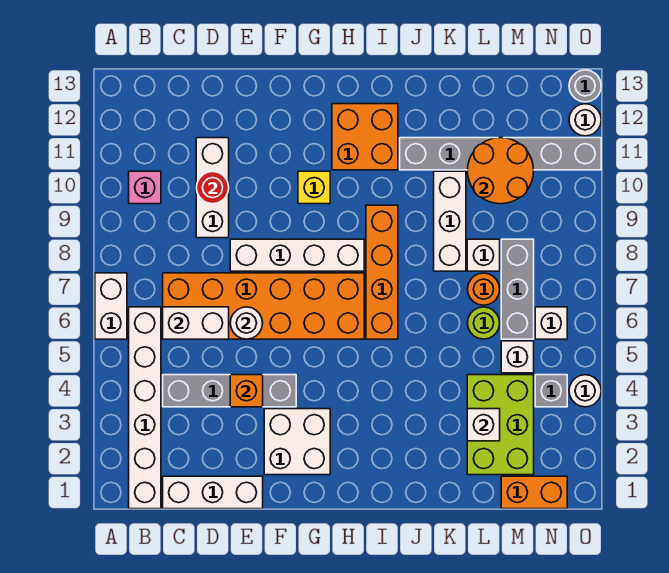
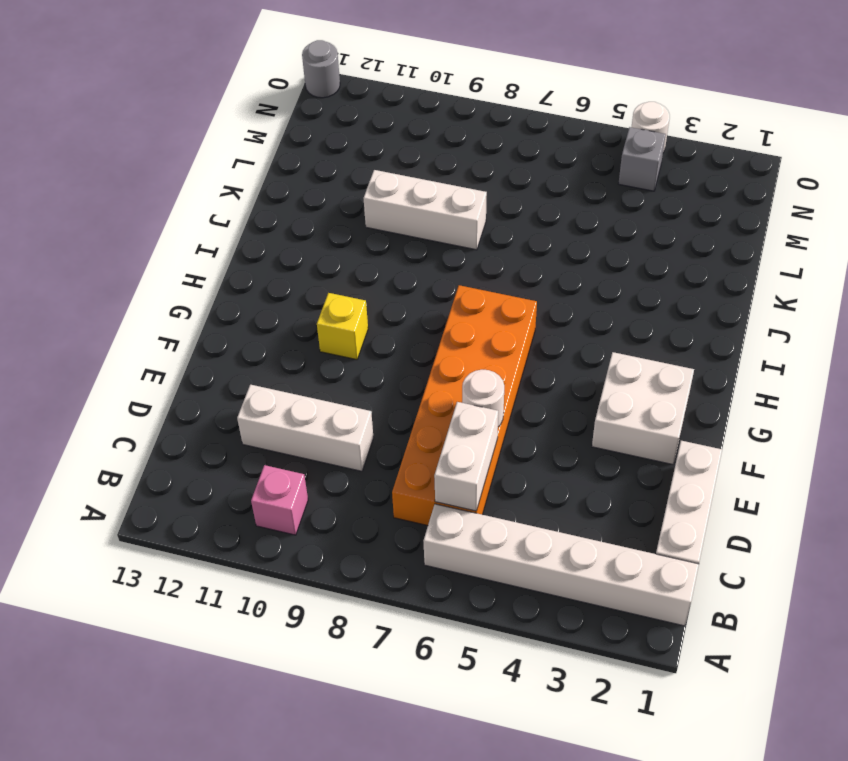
none -> white 1x2 brick [95,273,127,339]
none -> grey 1x4 brick [163,375,296,407]
none -> white 1x4 brick [230,239,364,271]
none -> orange 2x2 brick [332,104,398,170]

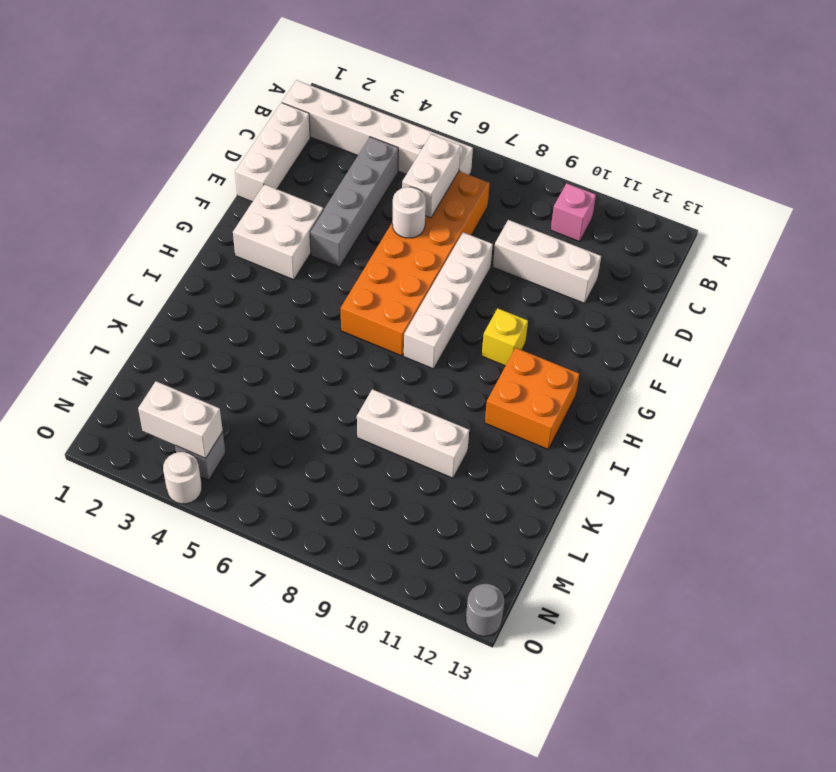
white 1x2 brick [138,381,223,458] -> white 1x2 brick moved to [95,273,127,339]
none -> orange 1x4 brick [366,205,398,339]
none -> grey 1x6 brick [400,138,601,170]
none -> lime 2x3 brick [467,375,534,475]
none -> lime 1x1 round brick [468,307,500,339]

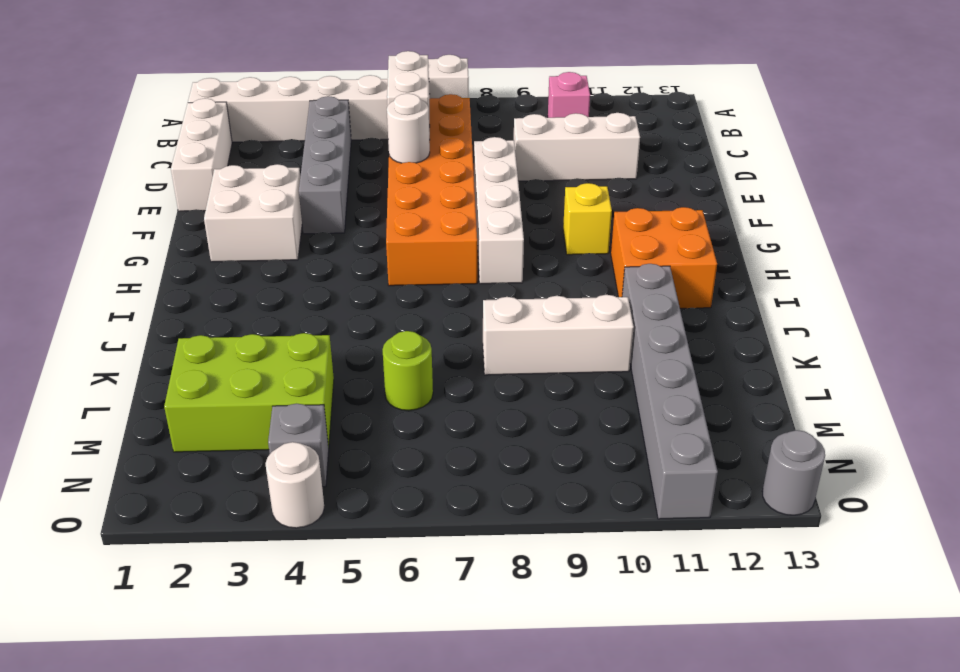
none -> orange 1x4 brick [366,205,398,339]
none -> orange 1x1 round brick [468,273,500,305]
none -> white 1x1 brick [467,239,500,271]
none -> orange 1x2 brick [501,476,567,509]

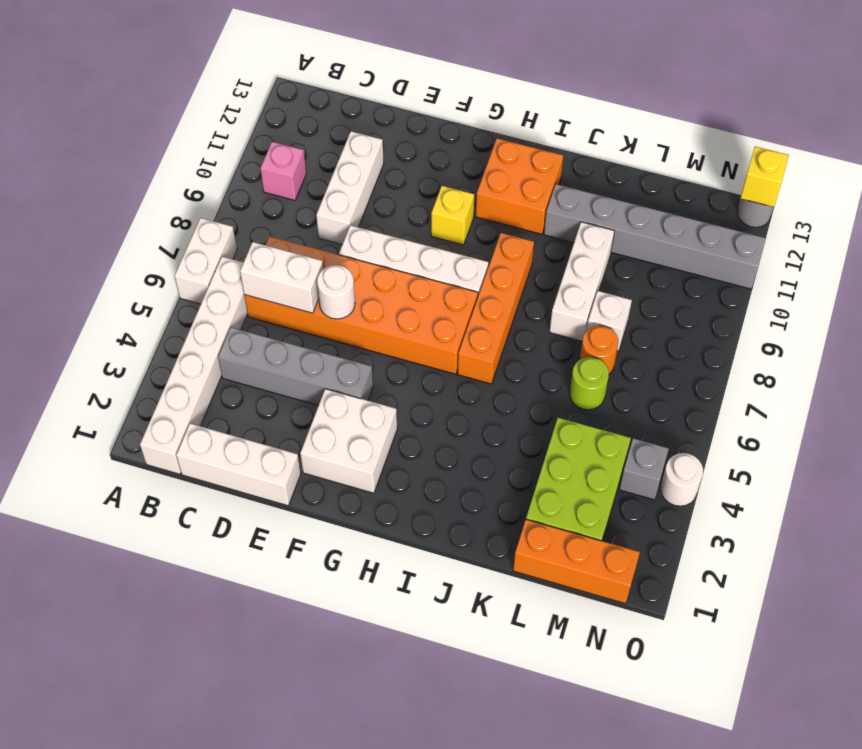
orange 1x3 brick [513,519,640,604] -> orange 1x2 brick [501,476,567,509]
yellow 1x1 brick [740,147,789,207] -> none
none -> white 1x1 brick [501,341,534,373]
none -> grey 1x3 brick [501,239,534,339]
none -> white 1x1 brick [535,307,567,339]
none -> white 1x1 round brick [569,104,601,136]

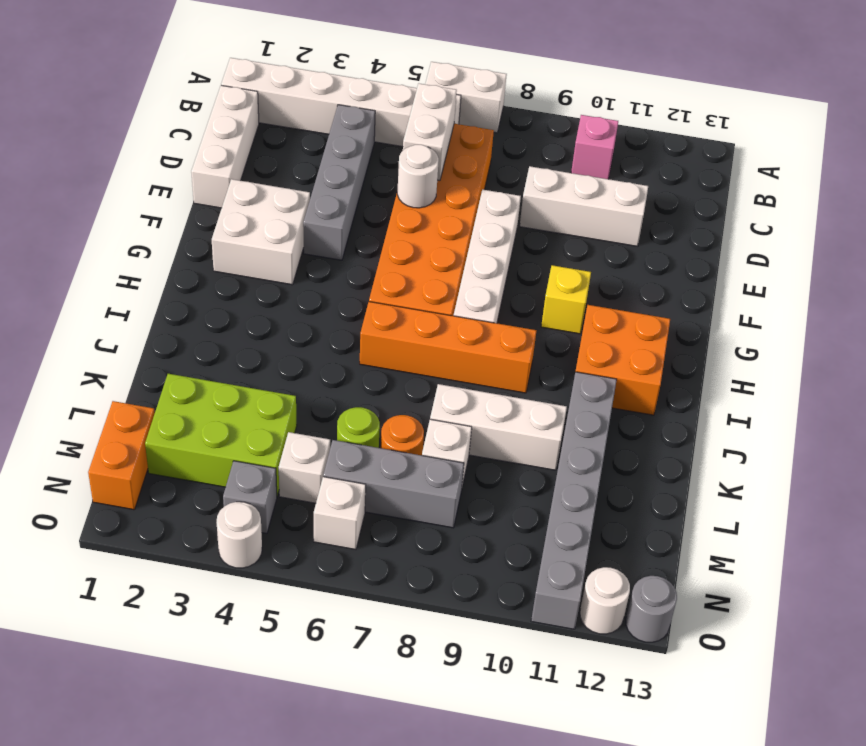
none -> red 1x1 round brick [197,172,229,204]
none -> orange 1x1 brick [230,375,263,407]
none -> white 1x1 brick [467,409,500,441]
none -> orange 2x2 round brick [467,138,534,204]

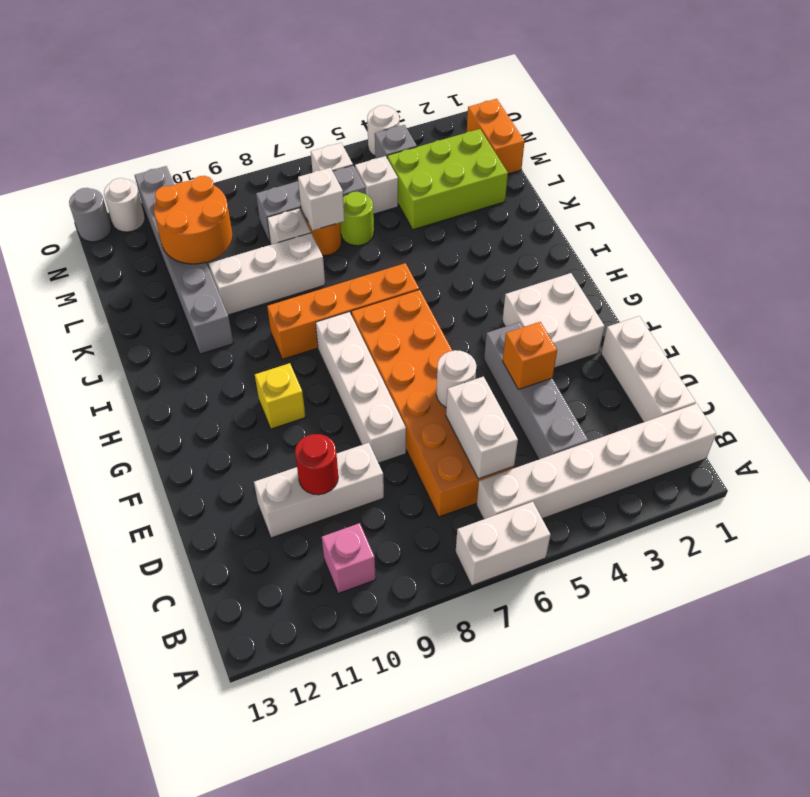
white 1x1 brick [298,168,345,231] -> white 1x1 brick moved to [467,409,500,441]
none -> orange 2x2 brick [332,104,398,170]

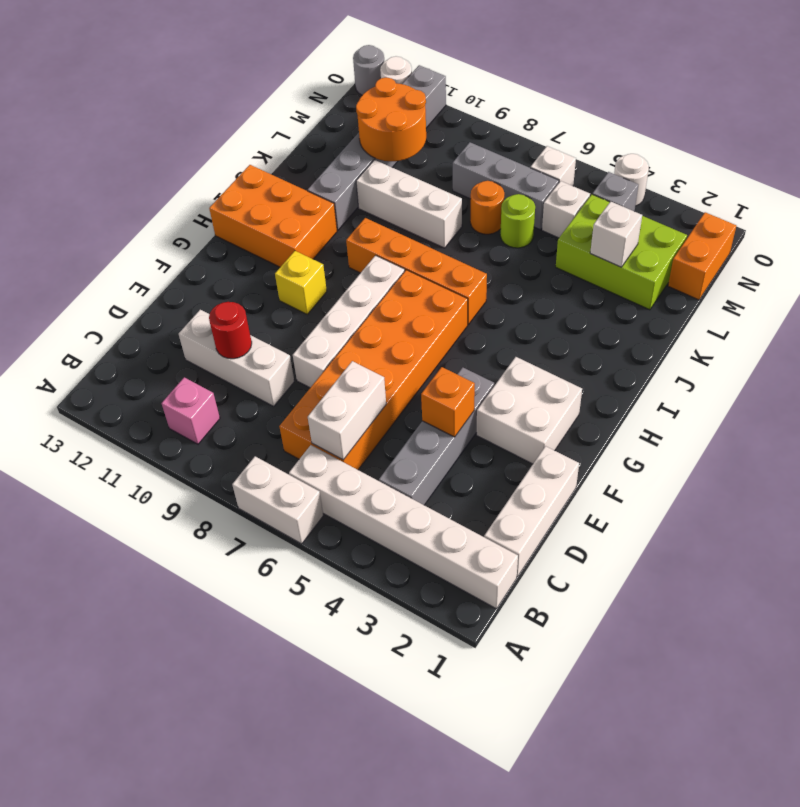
orange 2x3 brick [209,165,337,267] -> orange 2x2 brick [332,104,398,170]
none -> white 1x1 brick [467,239,500,271]
none -> white 1x1 round brick [230,307,263,339]

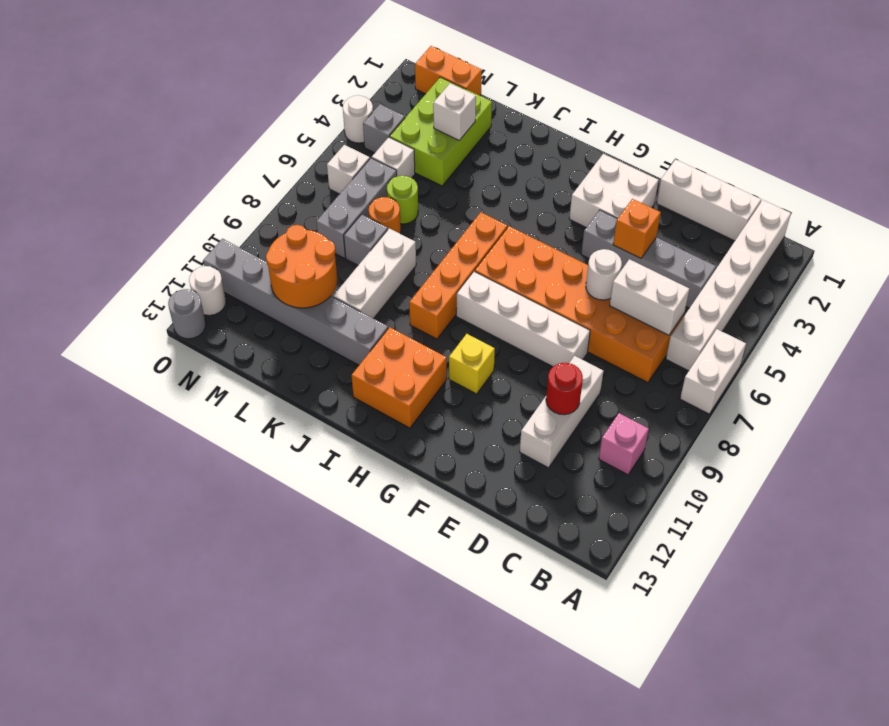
grey 1x1 brick [344,214,388,265] -> white 1x1 brick [467,239,500,271]

